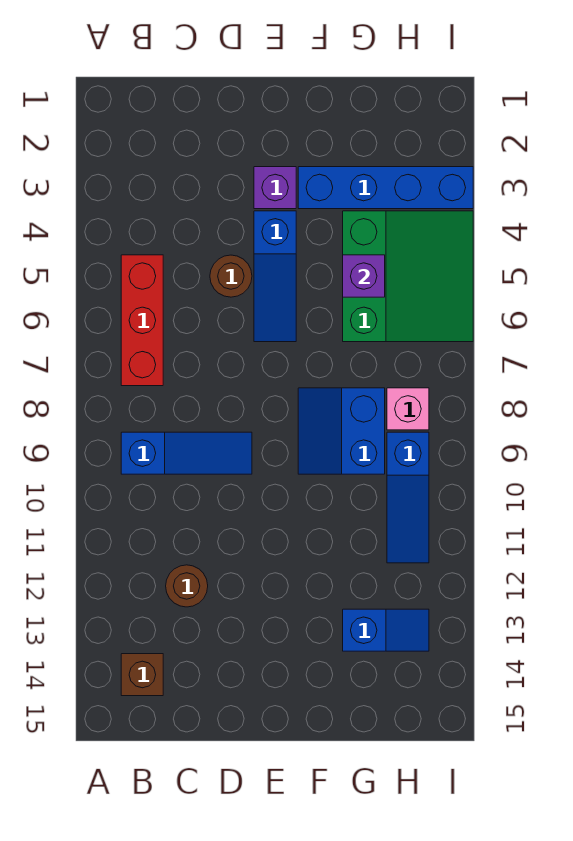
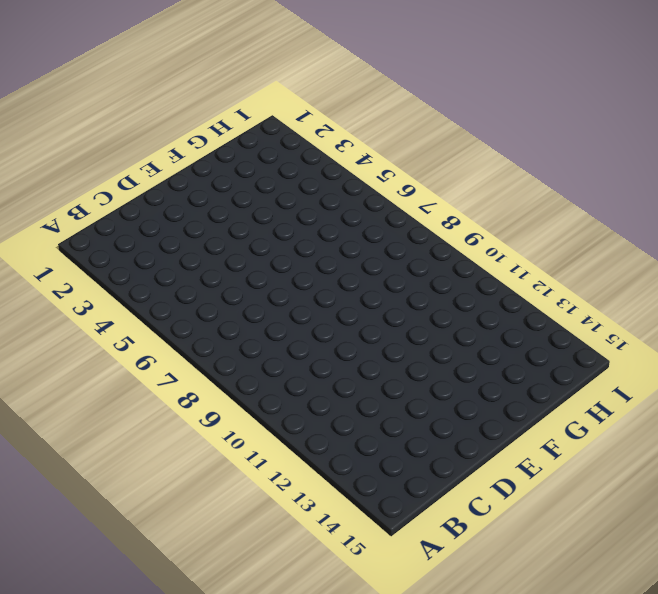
none -> red 1x3 brick [121,255,163,386]
none -> blue 1x3 slope [121,432,252,474]
none -> brown 1x1 brick [121,654,163,696]

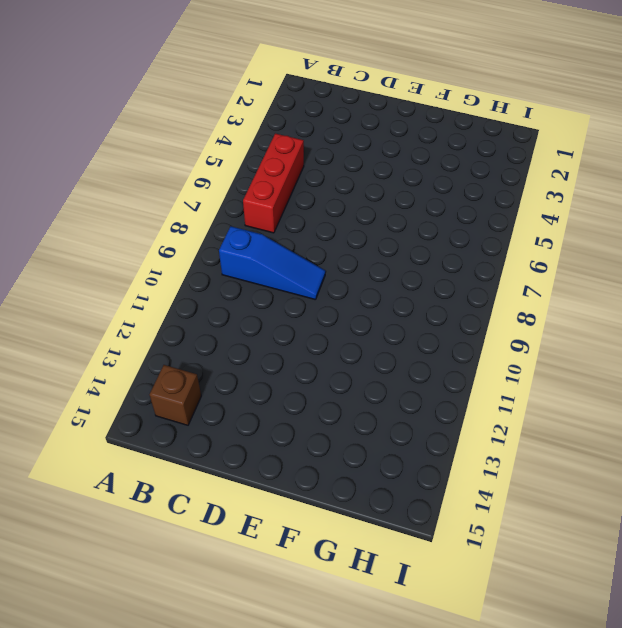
none -> brown 1x1 round brick [166,565,208,607]
none -> brown 1x1 round brick [210,255,252,297]
none -> purple 1x1 brick [254,167,296,209]

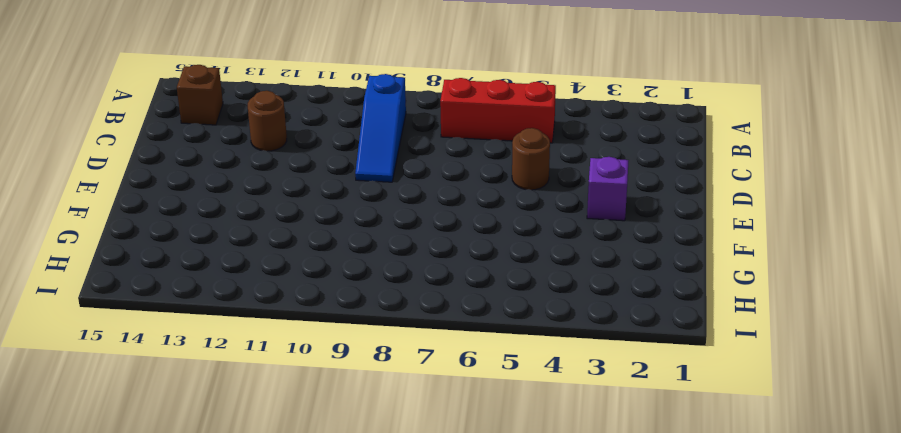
none -> blue 1x3 slope [254,211,296,342]
none -> blue 1x4 brick [298,167,473,209]
none -> blue 2x2 slope [298,388,385,474]

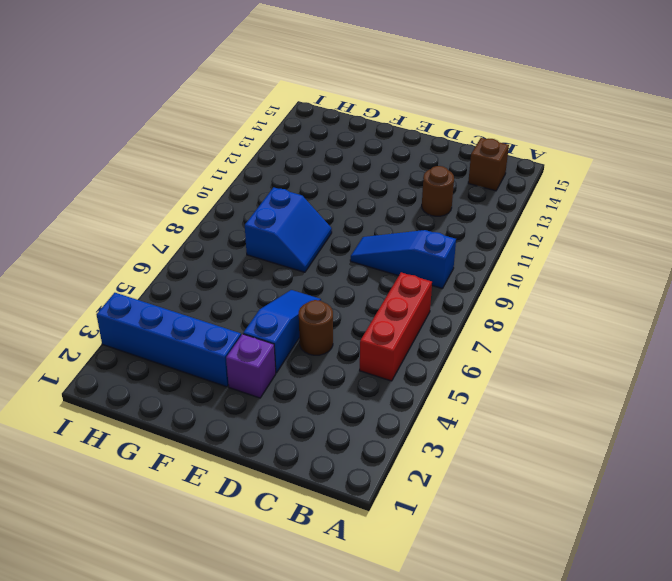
none -> green 3x3 slope [343,211,473,342]
none -> blue 1x2 slope [343,609,429,651]
none -> pink 1x1 brick [387,388,429,430]

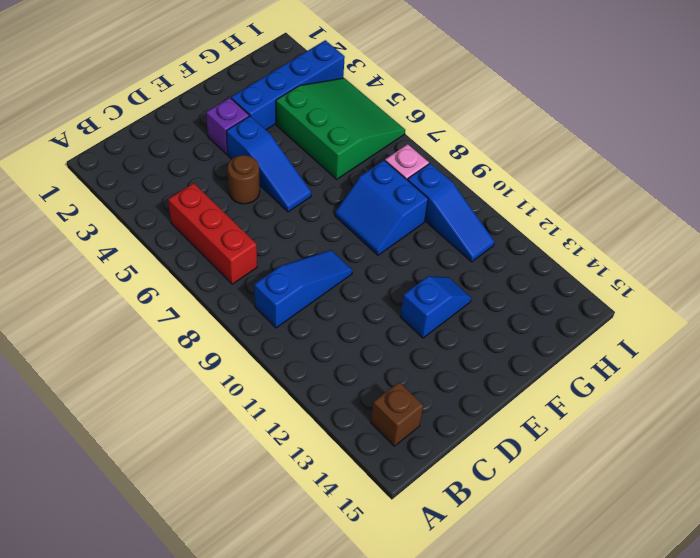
blue 1x2 slope [400,276,471,338] -> blue 1x2 slope moved to [343,609,429,651]
none -> brown 1x1 round brick [166,565,208,607]
none -> purple 1x1 brick [343,255,385,297]

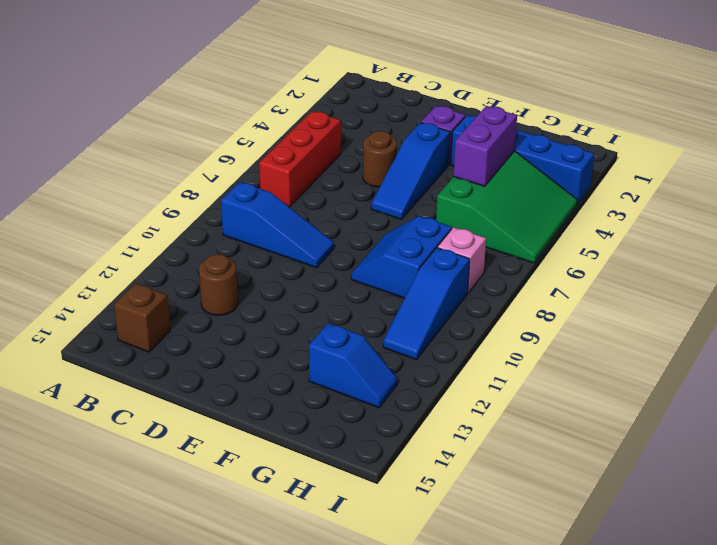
purple 1x2 brick [453,106,517,186] -> purple 1x1 brick [343,255,385,297]

